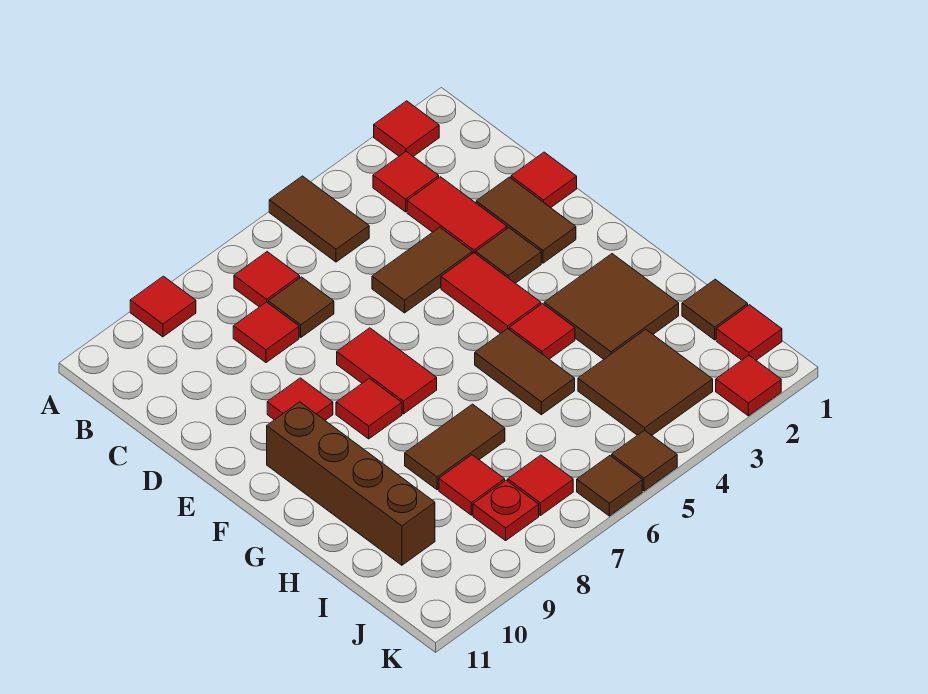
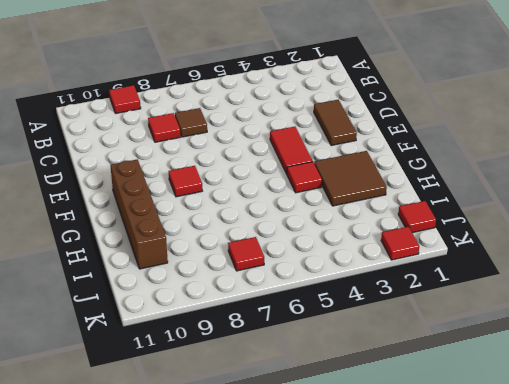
none -> red 1x1 tile [374,101,439,156]
none -> brown 1x2 tile [269,176,369,262]
none -> red 1x1 tile [373,152,439,212]
none -> red 1x1 tile [234,252,300,307]

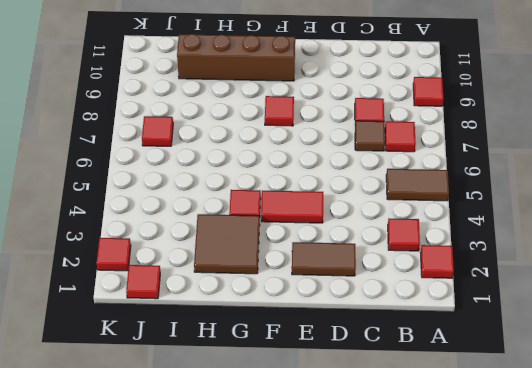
none -> red 1x2 tile [407,177,507,254]
none -> red 1x1 tile [511,152,577,208]
none -> brown 1x2 tile [372,227,472,313]
none -> brown 1x1 tile [476,228,541,283]

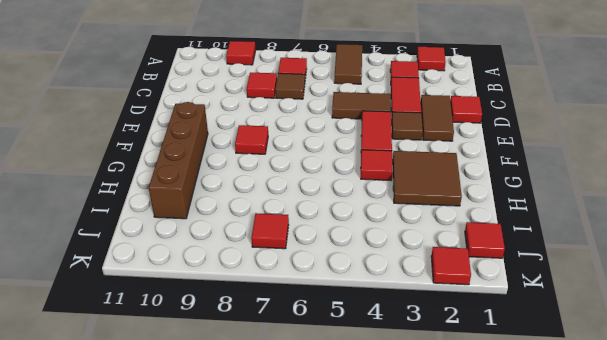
none -> red 1x2 tile [337,328,437,414]
none -> red 1x1 tile [267,378,333,420]
none -> brown 1x2 tile [475,329,575,415]
none -> brown 1x2 tile [405,404,505,490]

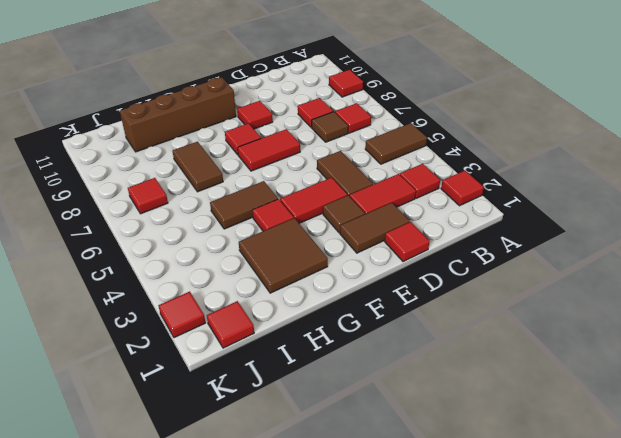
none -> brown 1x1 tile [682,279,748,340]
none -> brown 2x2 tile [578,329,713,435]
none -> red 1x1 tile [439,455,505,515]
none -> red 1x1 plate [473,480,539,541]

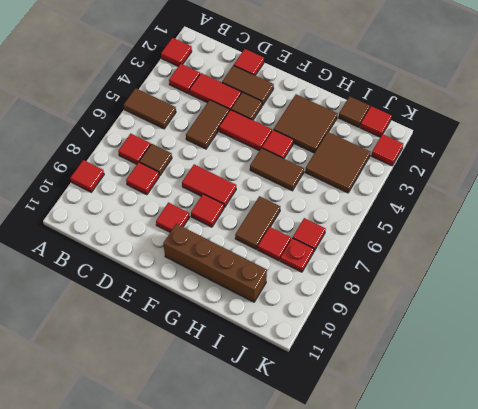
none -> brown 1x1 tile [612,430,677,491]
none -> brown 1x1 tile [577,456,642,516]

